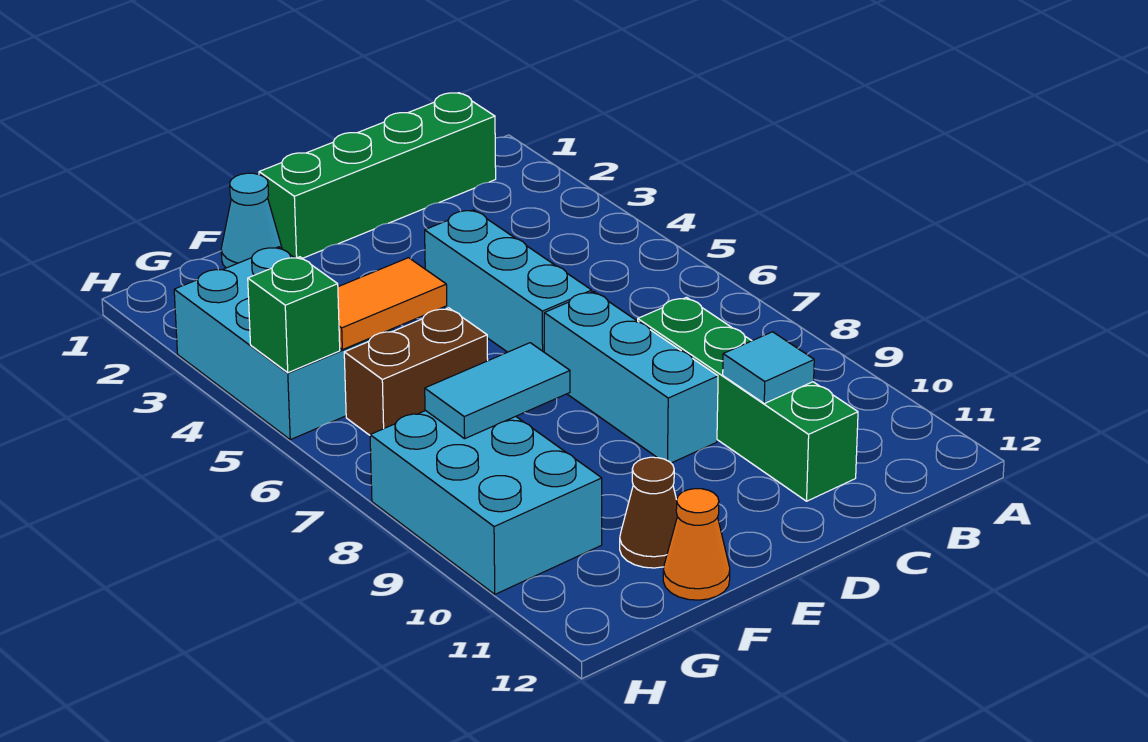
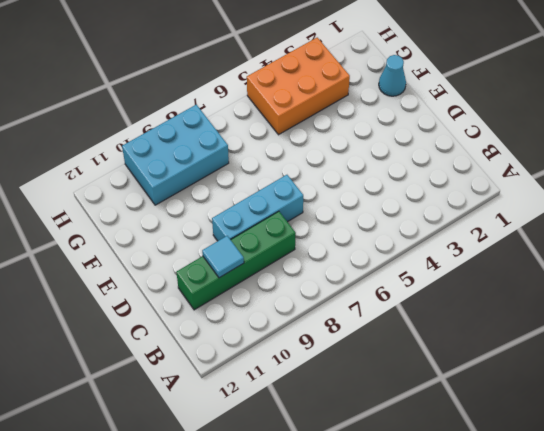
orange 2x3 brick [247,38,350,135] -> cyan 2x3 brick [174,247,394,440]
none -> green 1x4 brick [259,93,496,258]
none -> cyan 1x3 brick [425,210,592,352]
none -> brown 1x2 brick [344,308,488,435]

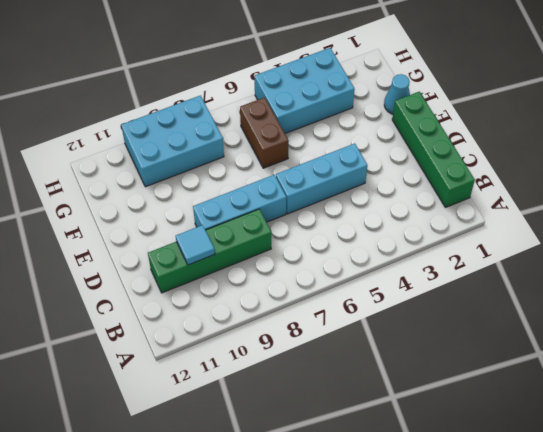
none -> brown 1x1 cone [620,457,677,568]
none -> orange 1x1 cone [663,489,730,600]
none -> orange 1x2 tile [338,258,447,350]

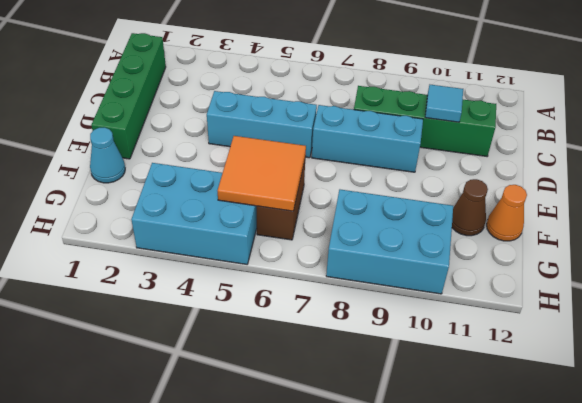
orange 2x2 tile [218,136,306,211] -> orange 1x2 tile [338,258,447,350]
none -> cyan 1x2 tile [425,343,570,439]
none -> green 1x1 brick [248,257,340,373]

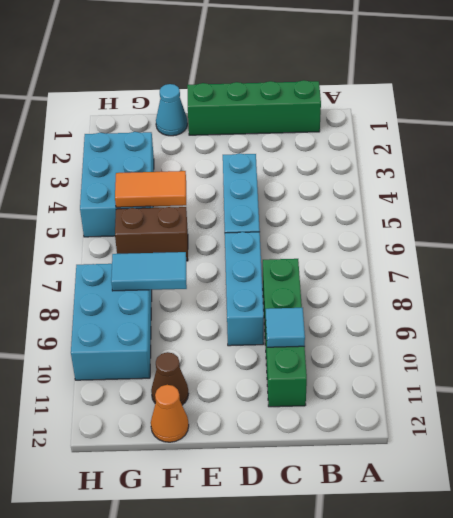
none -> green 1x1 brick [248,257,340,373]

